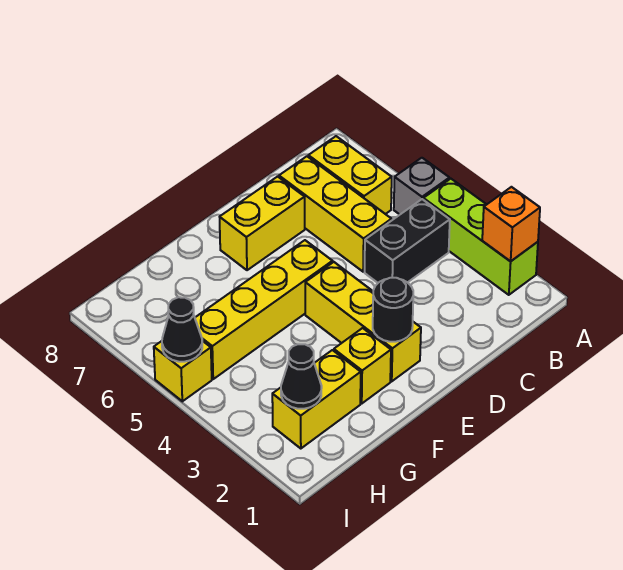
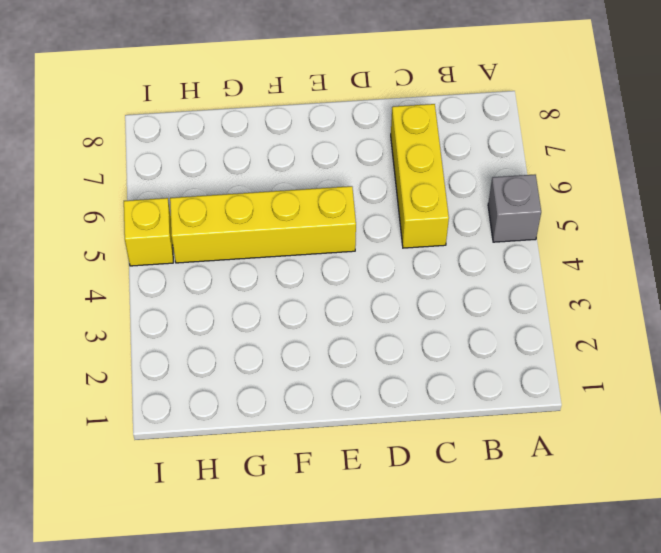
none -> lime 1x3 brick [423,179,538,295]
none -> black 1x2 brick [365,199,450,283]
none -> yellow 1x2 brick [308,136,392,214]

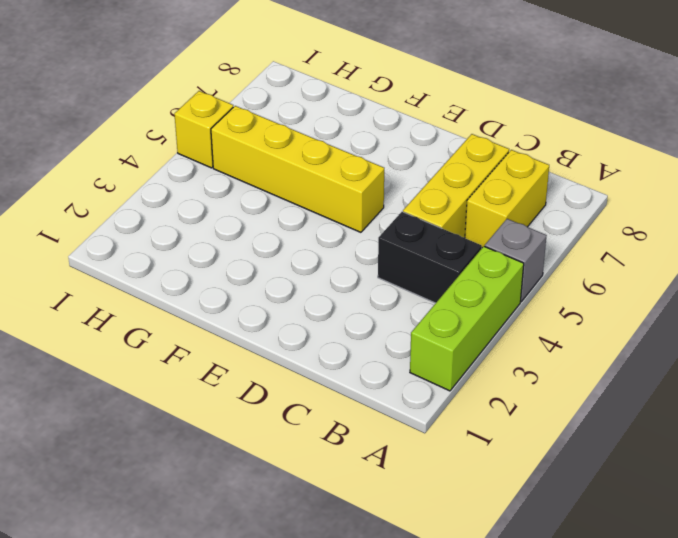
none -> yellow 1x2 brick [220,177,305,270]
none -> yellow 1x3 brick [305,262,421,381]
none -> yellow 1x1 brick [334,328,391,403]

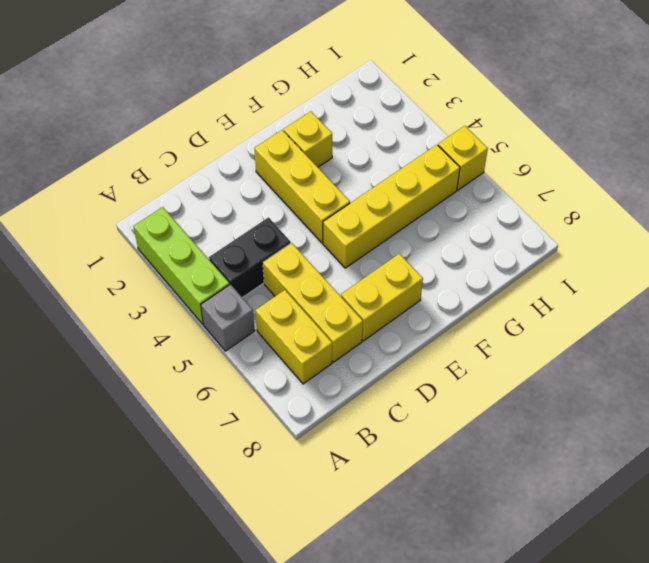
none -> yellow 1x2 brick [272,350,361,449]
none -> orange 1x1 brick [482,187,540,261]
none -> black 1x1 round brick [373,278,413,342]

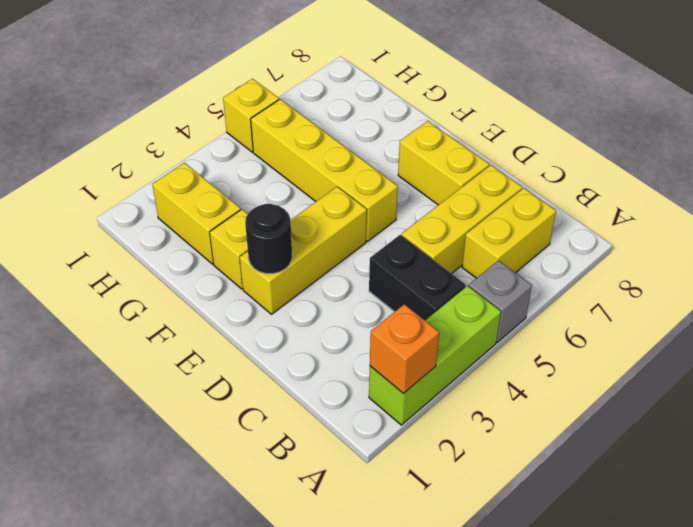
none -> black 1x1 cone [281,344,322,409]
none -> black 1x1 cone [162,297,202,362]

